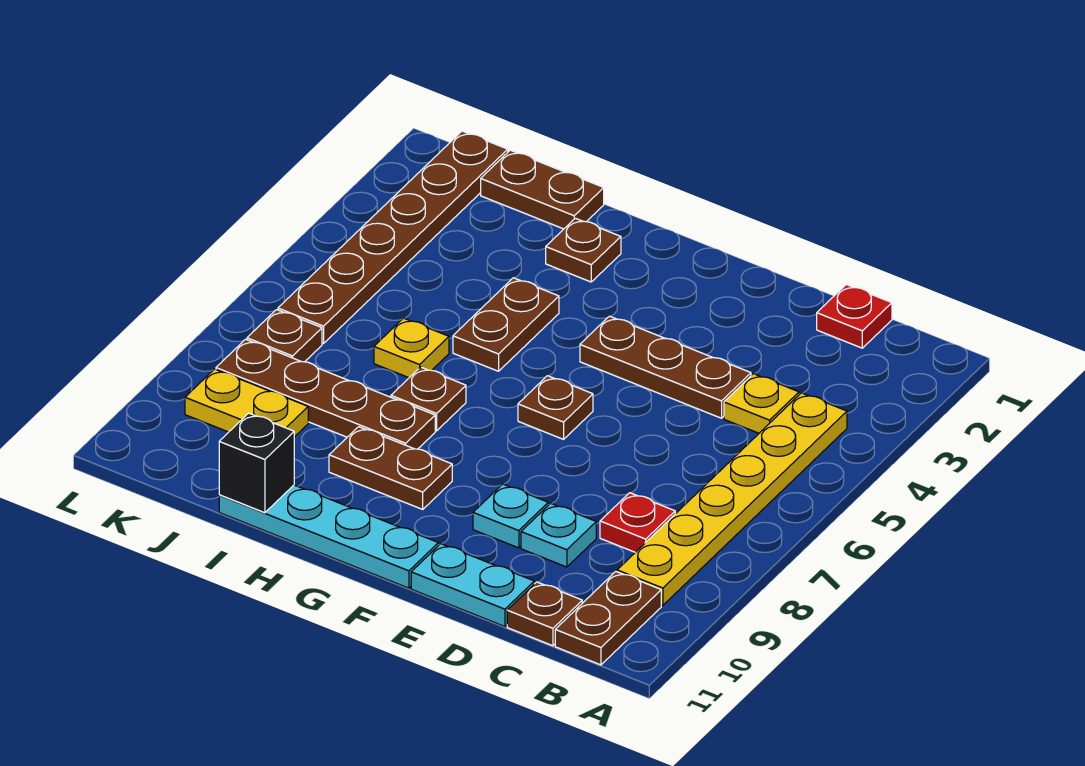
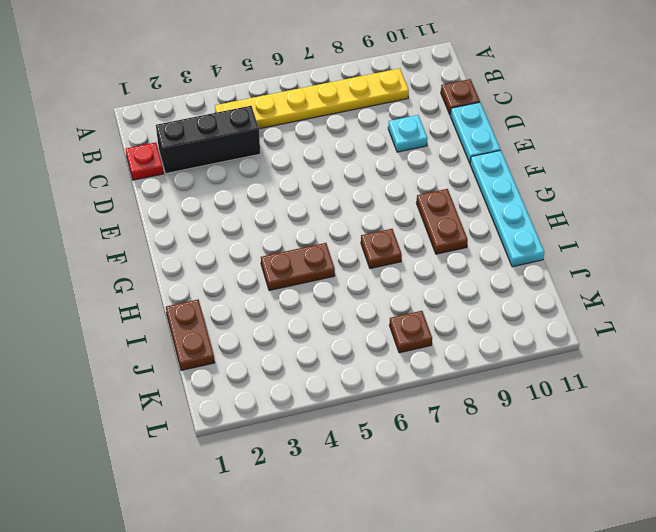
black 1x3 brick [156,106,260,174] -> yellow 1x1 plate [724,374,799,433]
none -> brown 1x2 plate [555,572,661,665]
none -> red 1x1 plate [600,493,675,552]
none -> brown 1x3 plate [580,316,751,418]

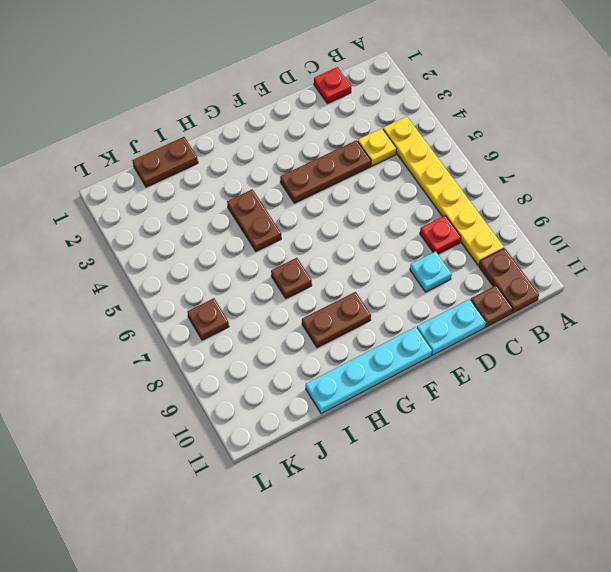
none -> cyan 1x1 plate [473,484,548,548]
none -> brown 1x1 plate [518,376,593,439]
none -> brown 1x1 plate [546,218,621,282]

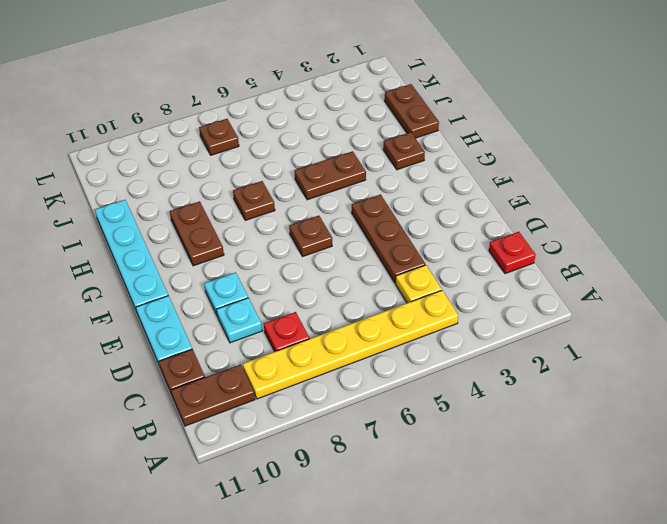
none -> brown 1x4 plate [216,339,435,449]
none -> yellow 1x1 plate [374,318,449,378]
none -> yellow 1x2 plate [185,369,308,437]

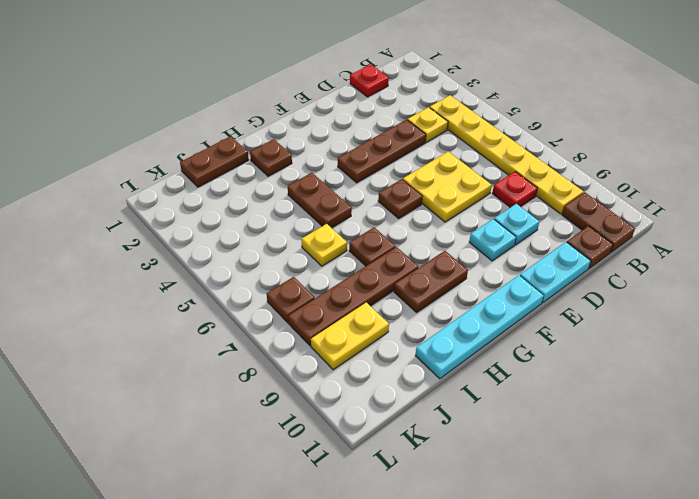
yellow 2x2 plate [403,152,492,222] -> none
none -> brown 1x6 plate [278,131,508,344]
none -> black 1x1 brick [219,413,294,513]

